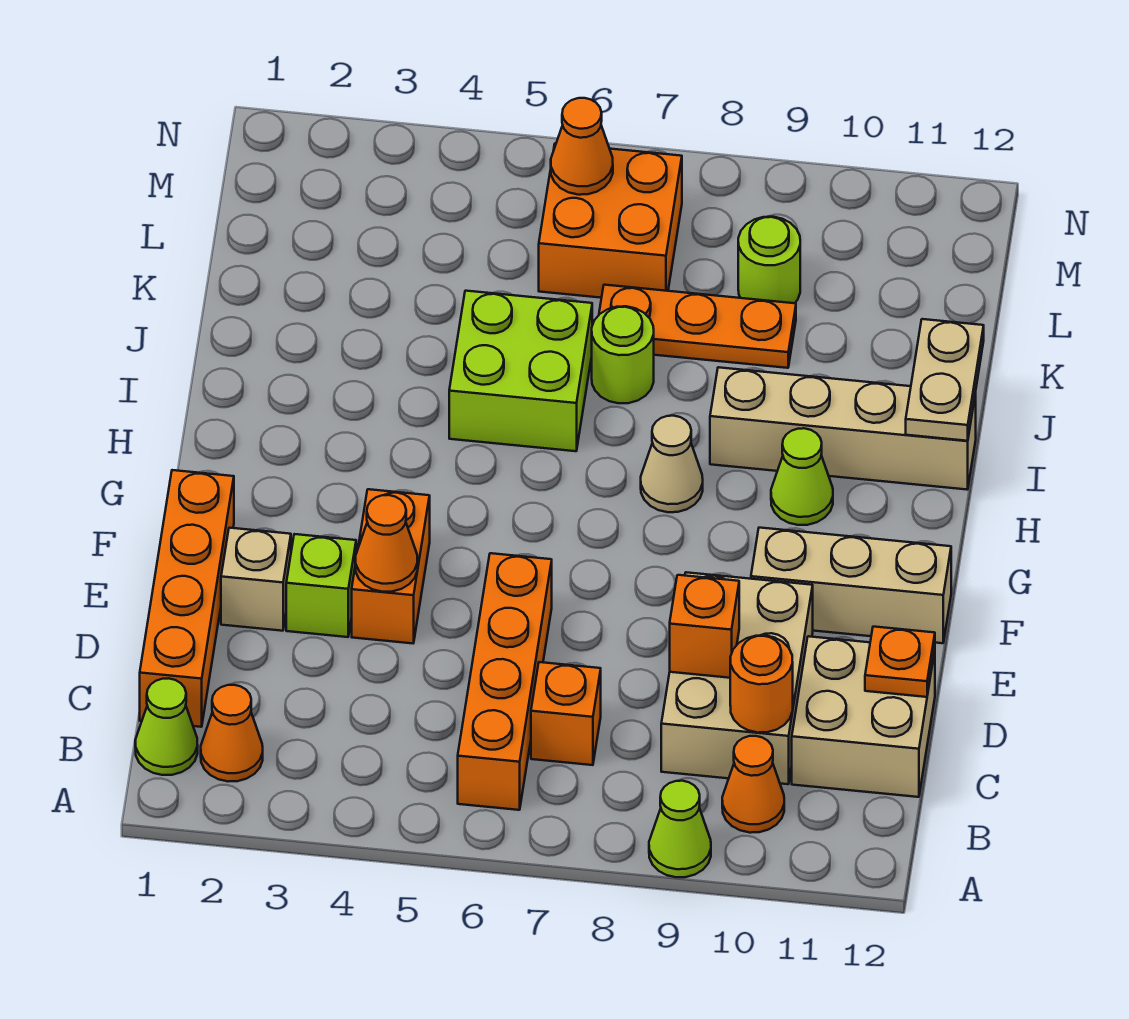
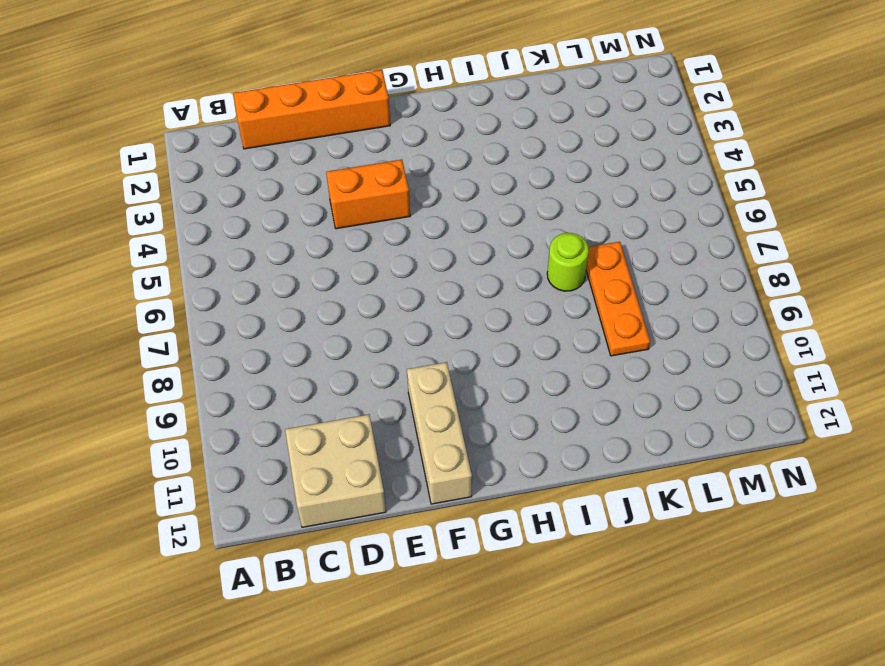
none -> lime 1x1 cone [649,781,711,877]
none -> lime 1x1 cone [135,678,198,775]
none -> orange 1x1 cone [201,685,263,781]

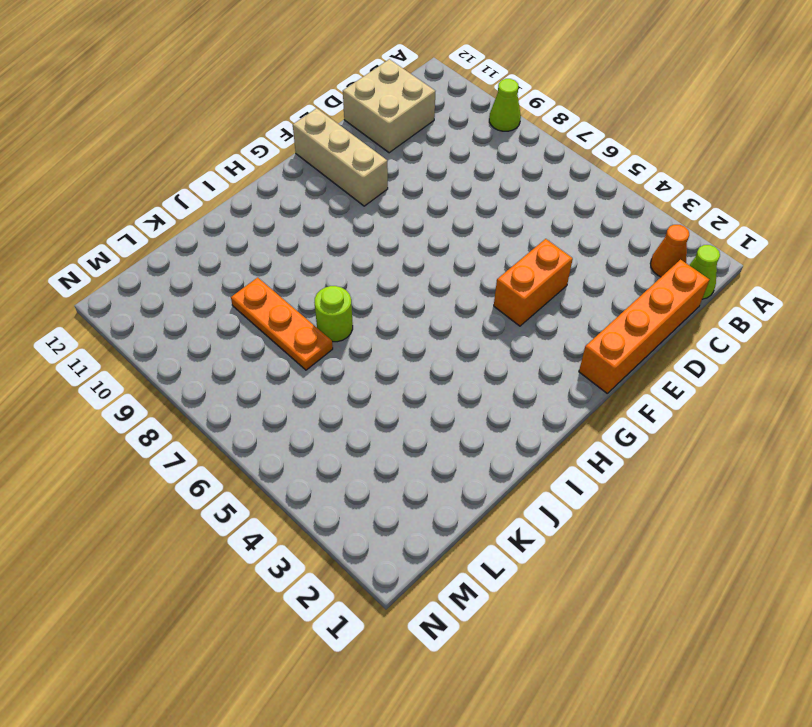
none -> orange 1x4 brick [458,553,552,810]
none -> orange 1x1 cone [722,736,784,833]
none -> orange 1x1 brick [531,662,601,765]

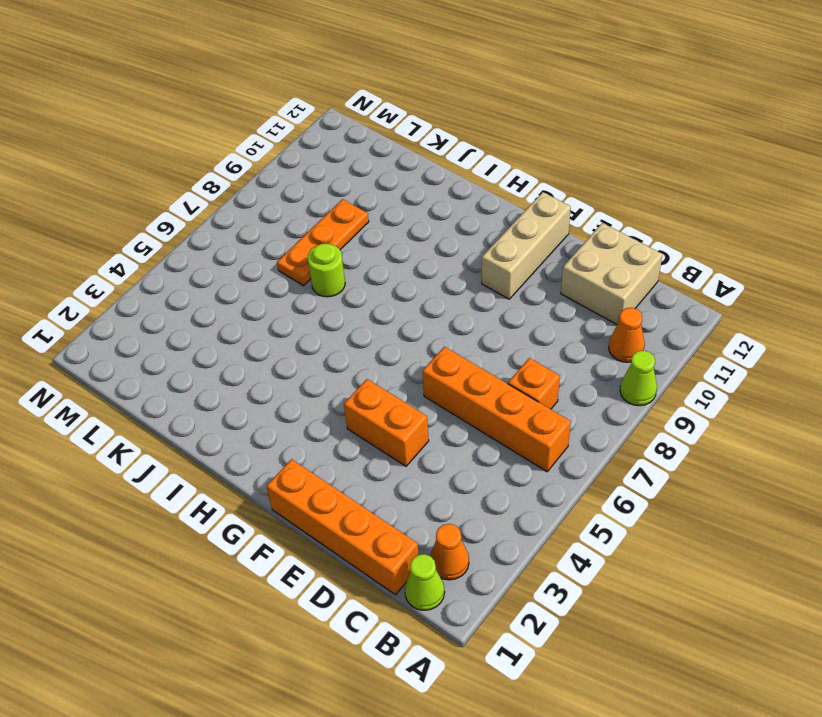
none -> tan 2x3 brick [661,572,813,784]
none -> tan 1x1 brick [221,528,291,631]
none -> lime 1x1 brick [286,534,356,637]

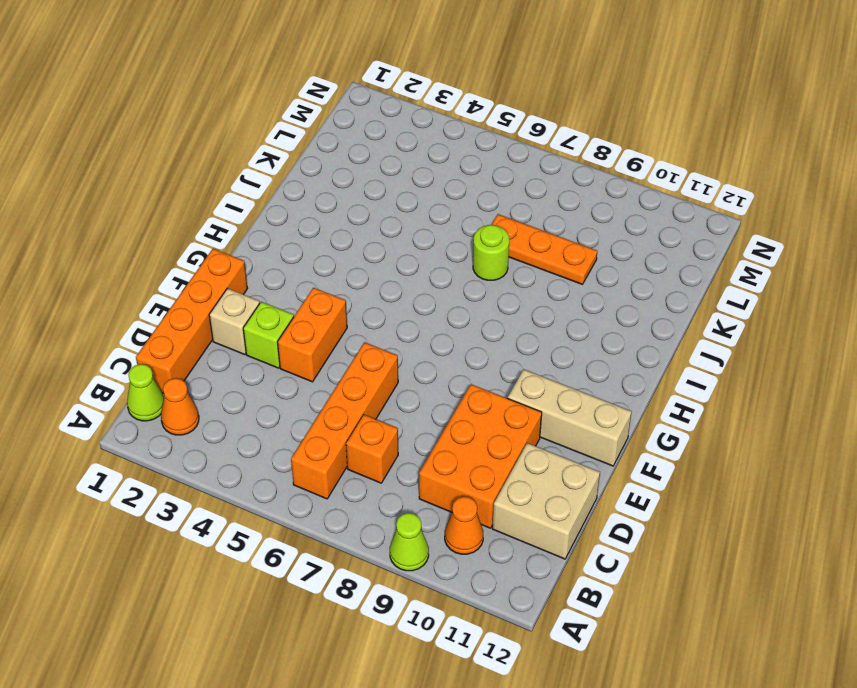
orange 2x3 brick [419,384,542,528] -> tan 2x3 brick [661,572,813,784]
none -> tan 1x1 cone [641,416,703,512]
none -> lime 1x1 cone [771,428,833,525]
none -> lime 2x2 brick [449,291,592,451]

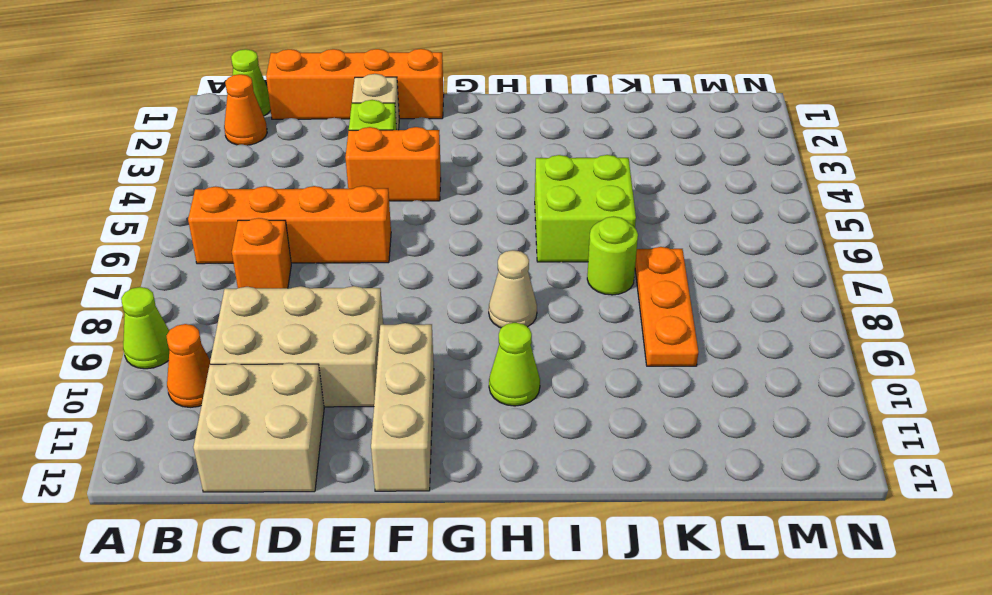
none -> tan 1x4 brick [710,367,976,490]
none -> orange 2x2 brick [539,143,682,298]
none -> lime 1x1 round brick [738,217,800,303]

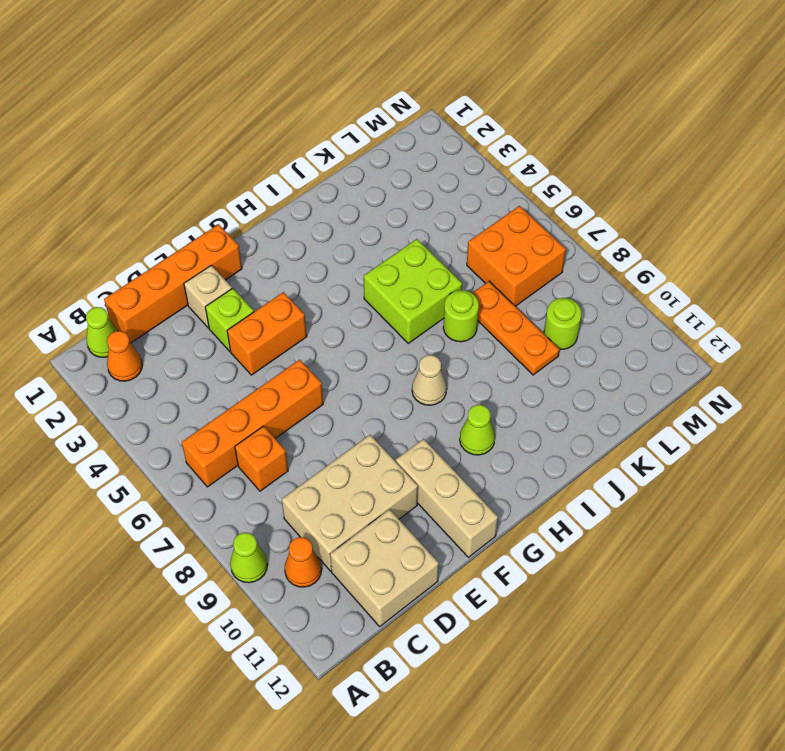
none -> tan 1x4 brick [710,367,976,490]
none -> orange 1x1 round brick [730,635,793,733]
none -> orange 1x1 brick [670,575,739,678]

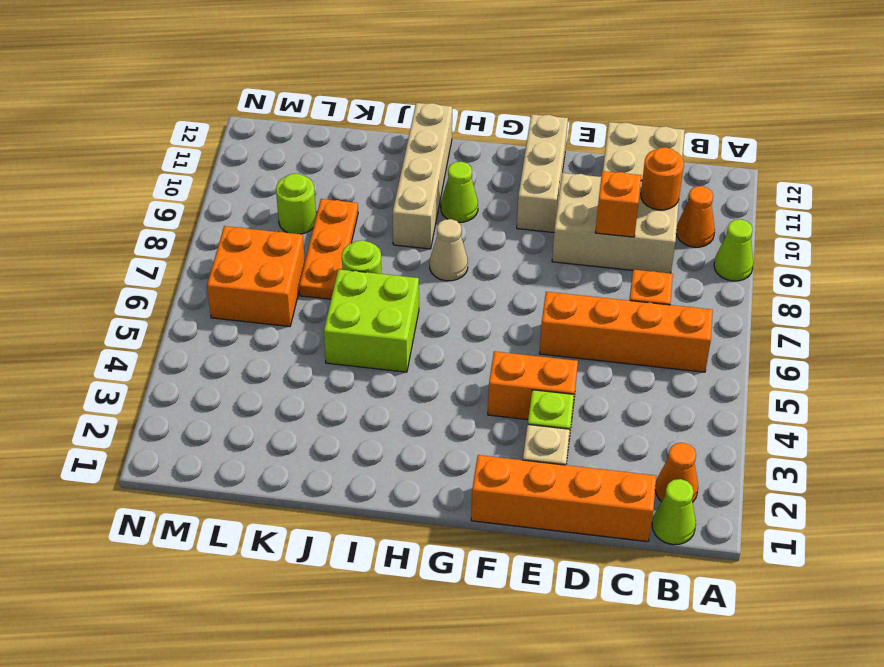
none -> orange 1x1 plate [865,627,935,697]
none -> orange 1x1 cone [355,495,418,592]
none -> tan 1x2 plate [906,319,984,441]

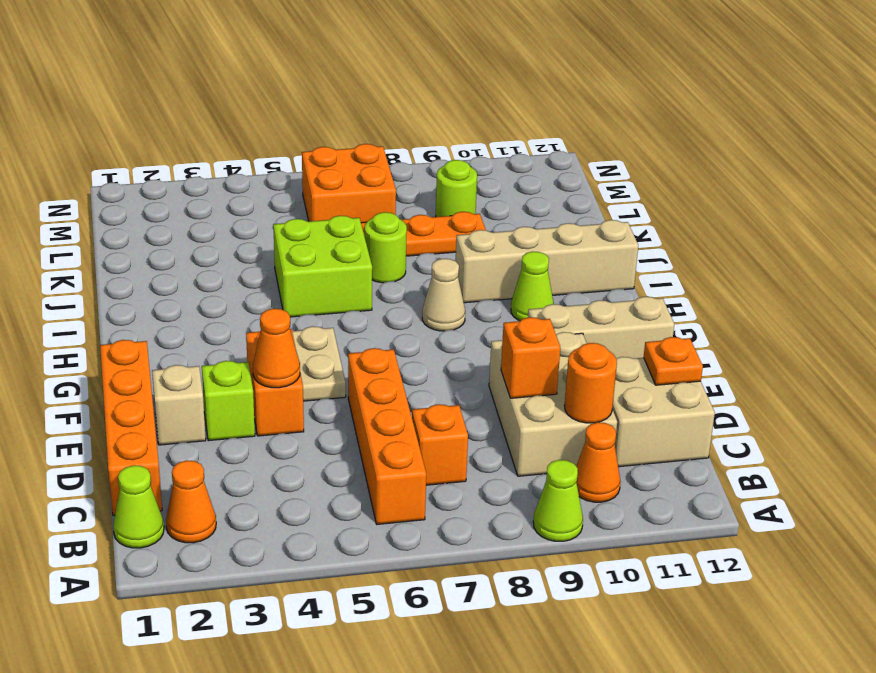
tan 1x2 plate [292,326,346,401] -> tan 1x2 plate moved to [906,319,984,441]
none -> orange 1x1 cone [551,98,613,195]

